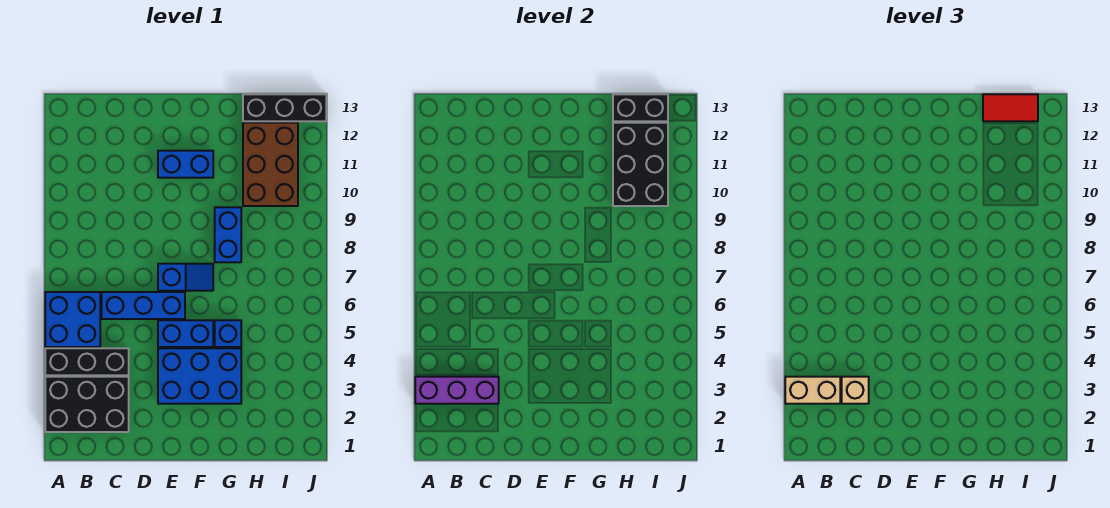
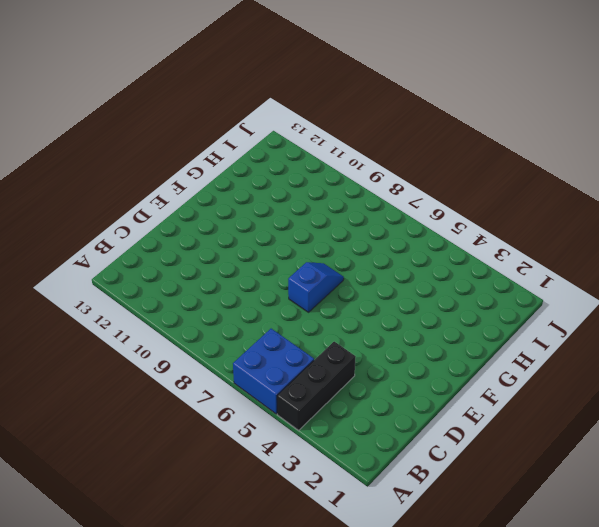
none -> black 2x3 brick [45,377,129,432]
none -> blue 1x3 brick [102,292,185,319]
none -> blue 2x3 brick [158,348,241,404]

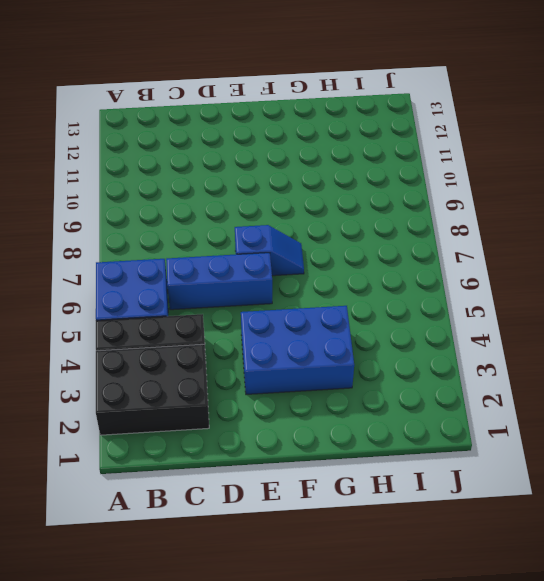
none -> blue 1x2 brick [158,320,213,347]
none -> blue 1x2 brick [158,151,213,178]
none -> blue 1x1 brick [215,320,241,347]

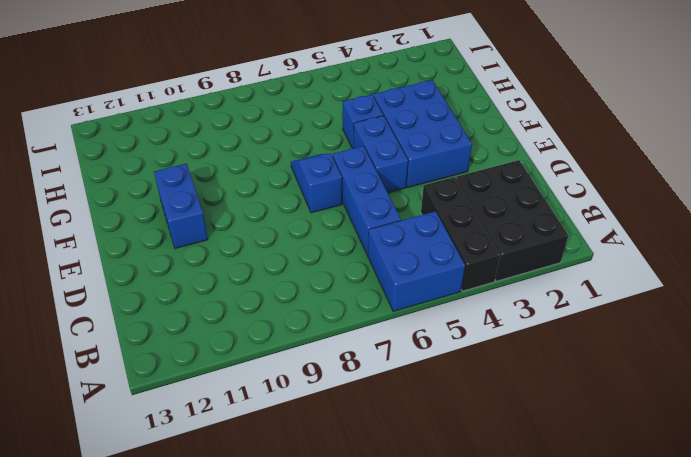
none -> blue 1x2 brick [215,207,241,262]
none -> brown 2x3 brick [243,123,298,206]
none -> black 1x3 brick [243,94,326,121]

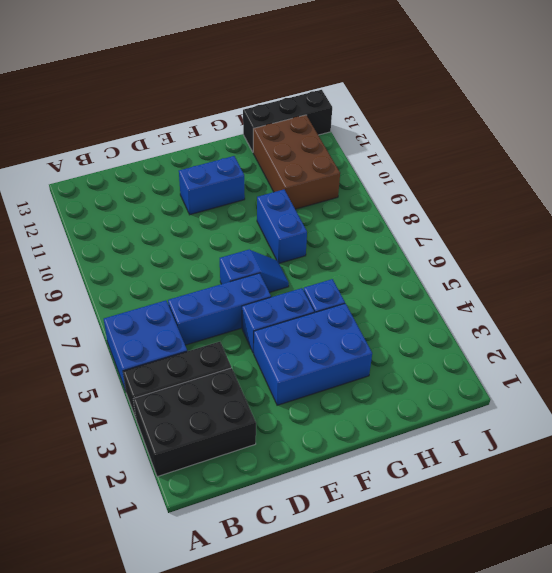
none -> purple 1x3 brick [415,377,499,404]
none -> black 2x3 brick [613,123,668,206]
none -> black 1x2 brick [613,94,668,121]

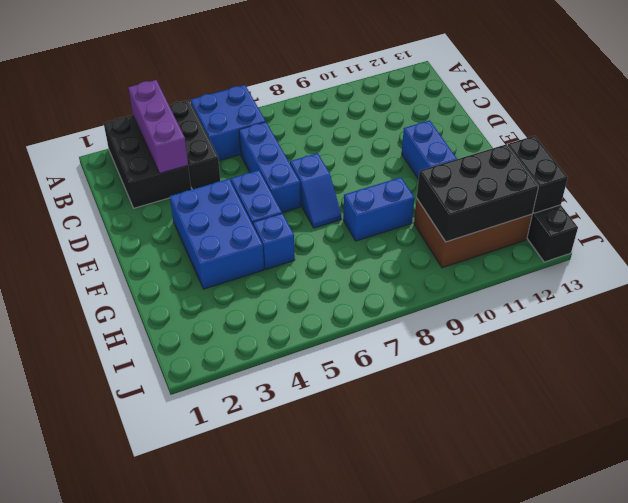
none -> tan 1x2 brick [785,377,840,404]
none -> tan 1x1 brick [842,377,869,404]
none -> red 1x2 tile [983,94,1038,121]

